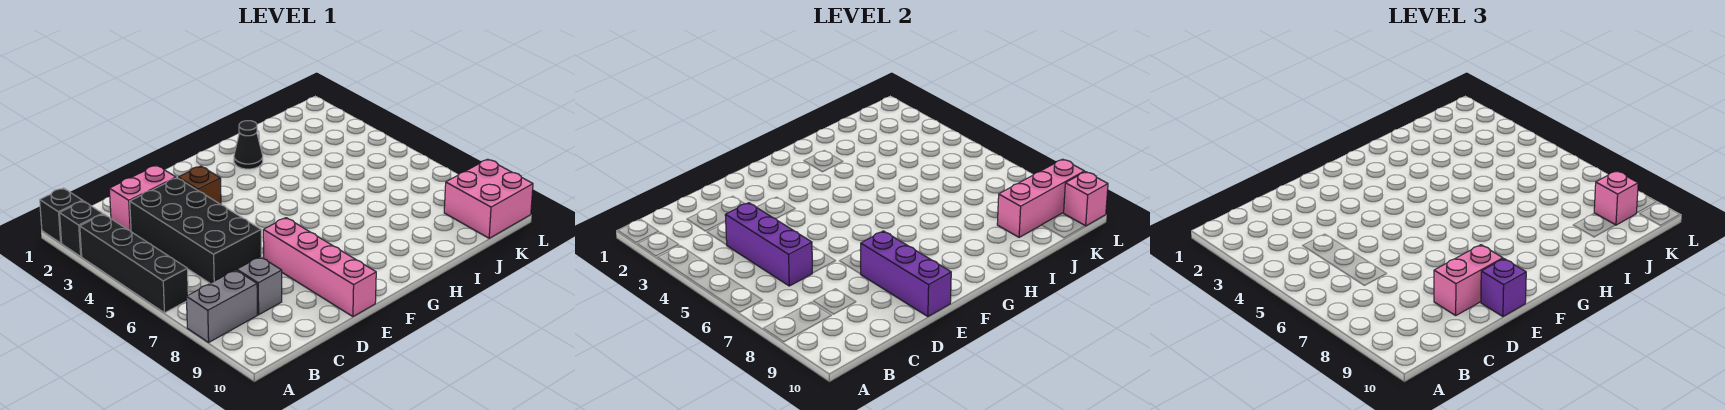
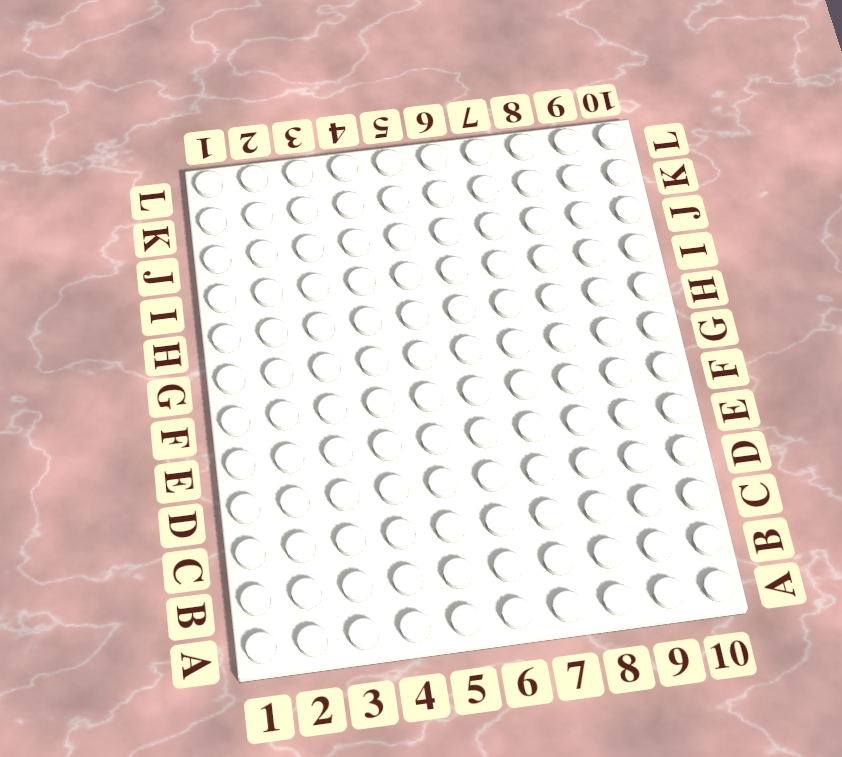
none -> black 1x1 brick [40,188,83,243]
none -> black 1x1 brick [60,201,103,256]
none -> black 1x4 brick [80,214,188,313]

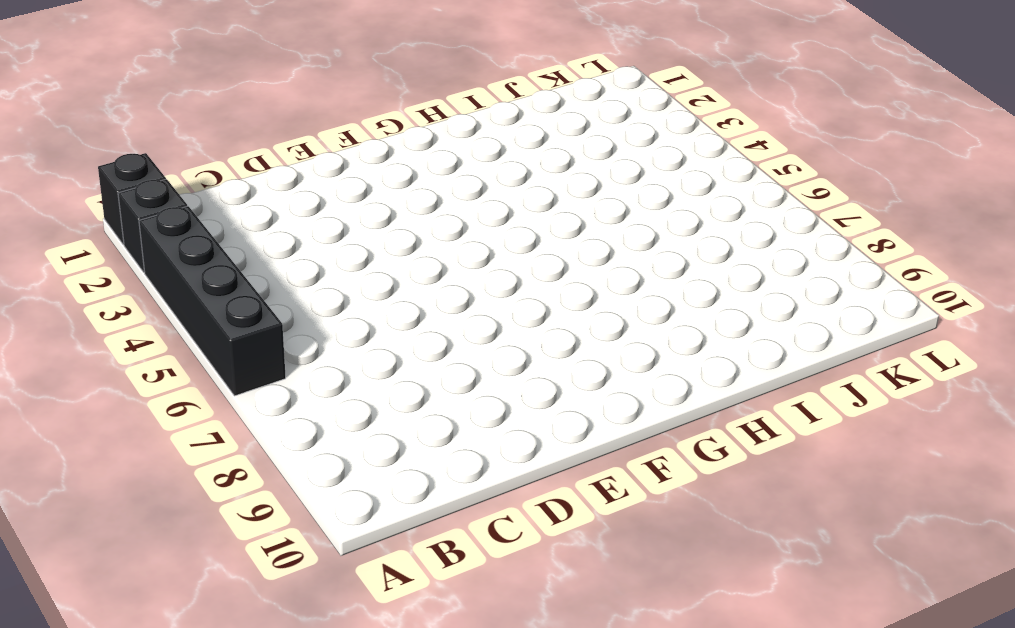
none -> grey 1x2 brick [186,270,257,342]
none -> pink 1x2 brick [109,165,176,231]
none -> black 2x4 brick [130,178,261,283]

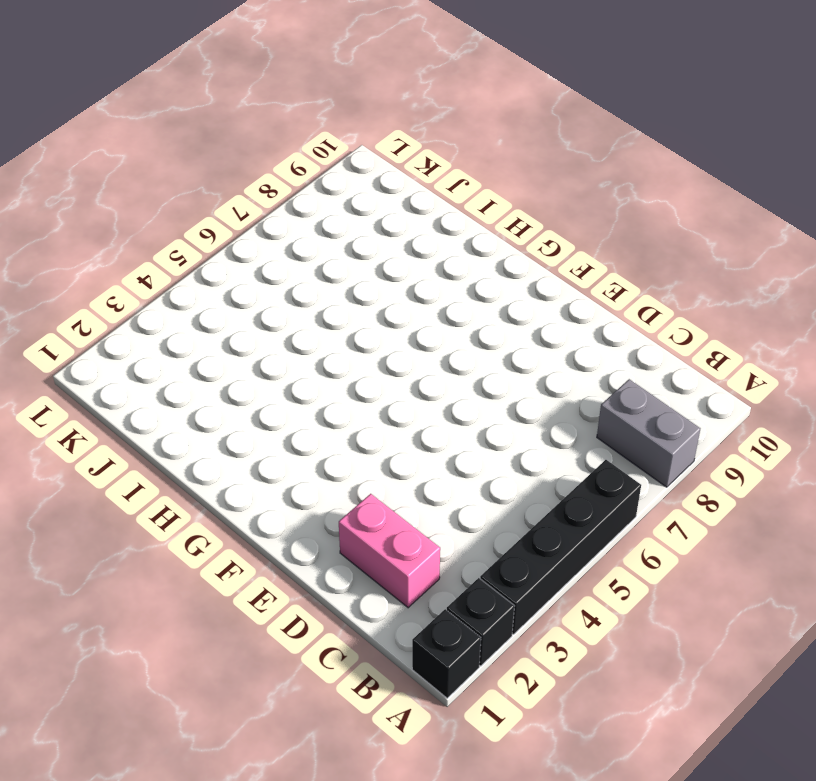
none -> black 2x4 brick [130,178,261,283]
none -> grey 1x1 brick [237,257,282,315]
none -> brown 1x1 brick [178,166,221,204]

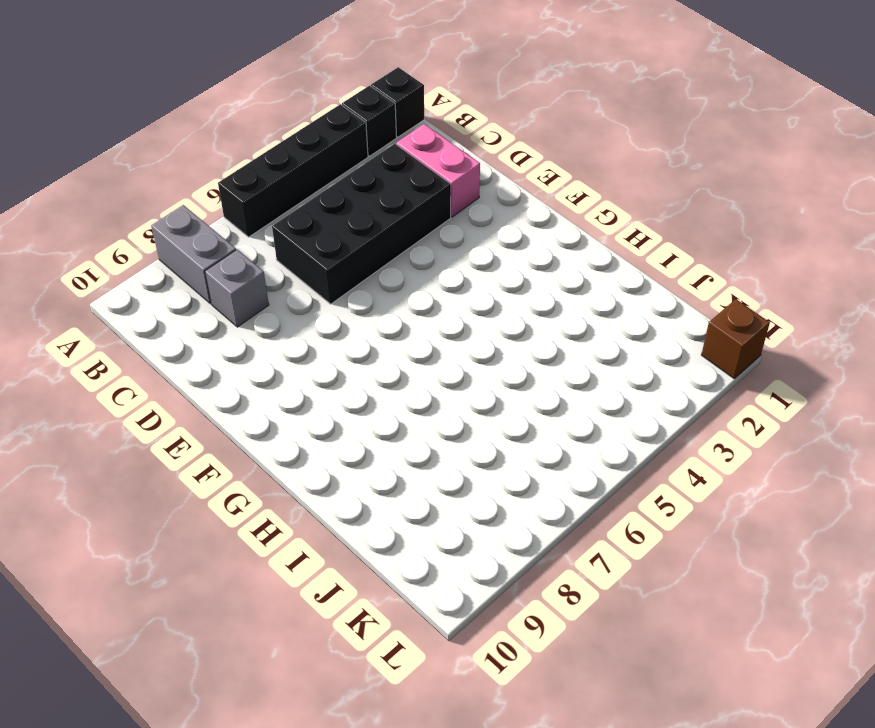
brown 1x1 brick [701,299,770,379] -> brown 1x1 brick moved to [178,166,221,204]
none -> pink 1x4 brick [263,218,376,317]
none -> black 1x1 cone [234,121,263,169]
none -> pink 2x2 brick [444,159,533,238]

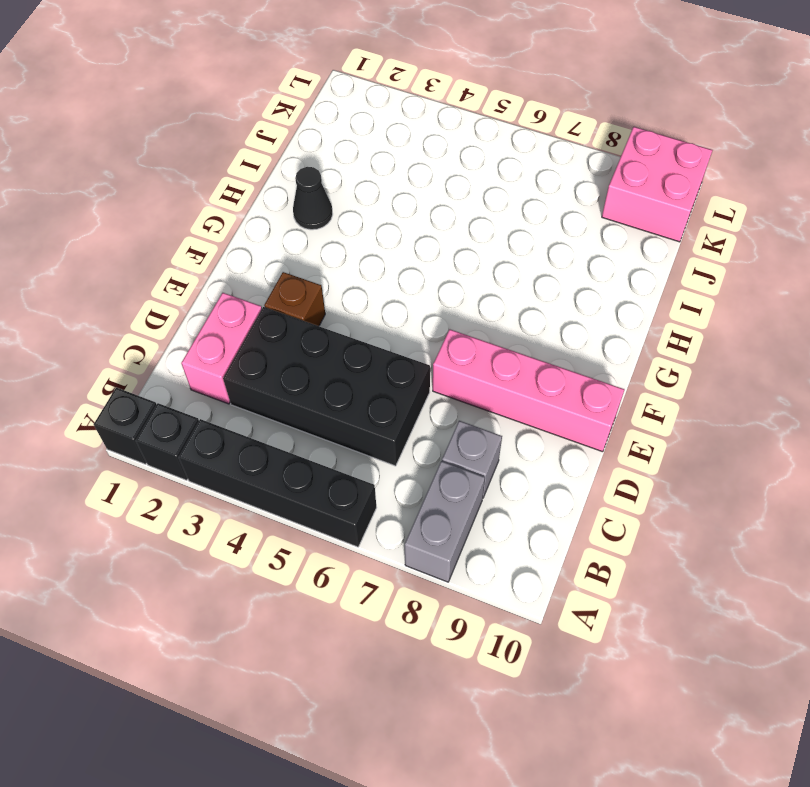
none -> purple 1x3 brick [725,203,812,286]
none -> purple 1x3 brick [861,231,951,317]
none -> pink 1x3 brick [997,159,1085,237]

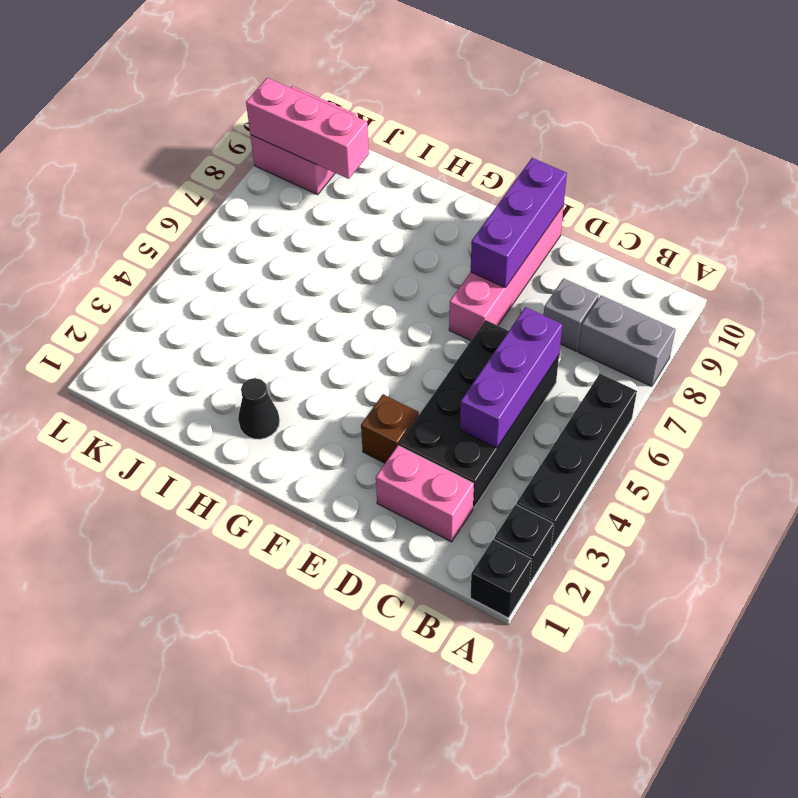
none -> pink 1x1 brick [1064,172,1108,226]
none -> pink 1x2 brick [1434,245,1503,315]
none -> purple 1x1 brick [1481,259,1526,317]

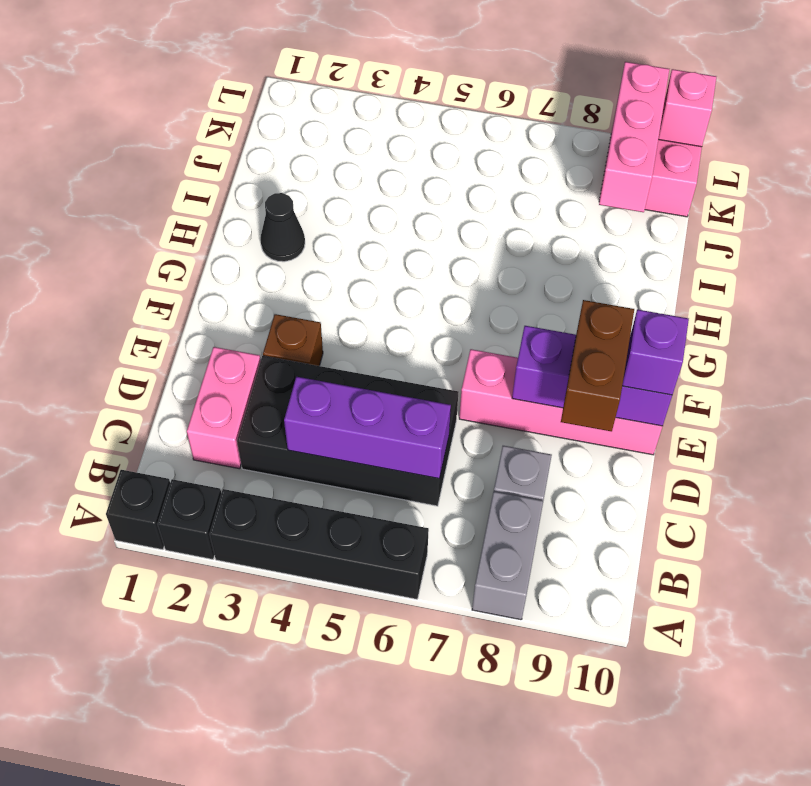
brown 1x2 brick [561,300,634,431] -> pink 1x2 brick [1434,245,1503,315]
none -> pink 1x1 brick [1594,171,1638,225]

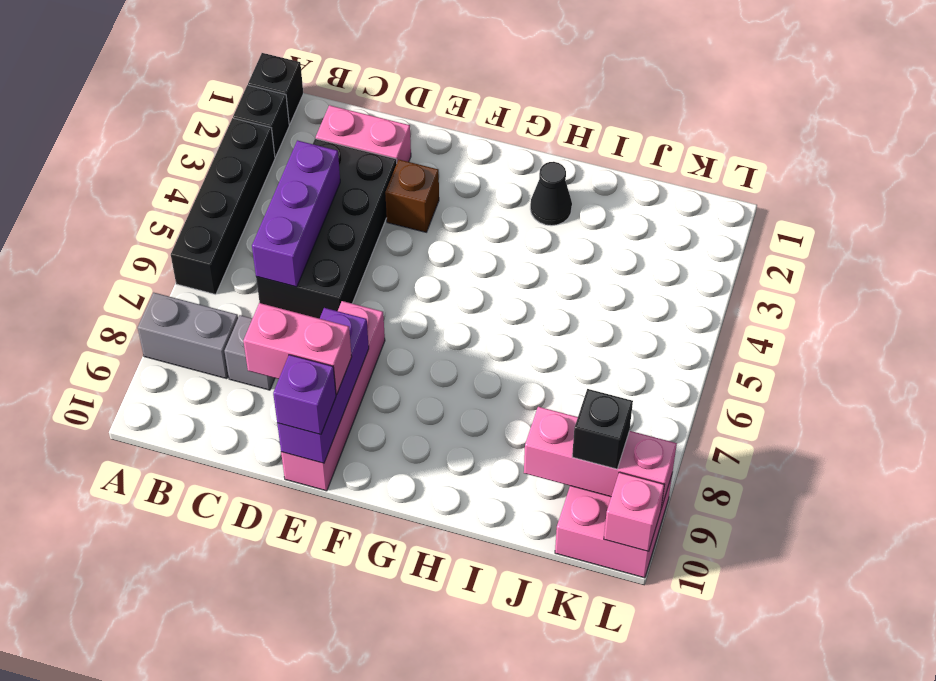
black 1x1 brick [572,389,633,469] -> pink 1x1 brick [1594,171,1638,225]

